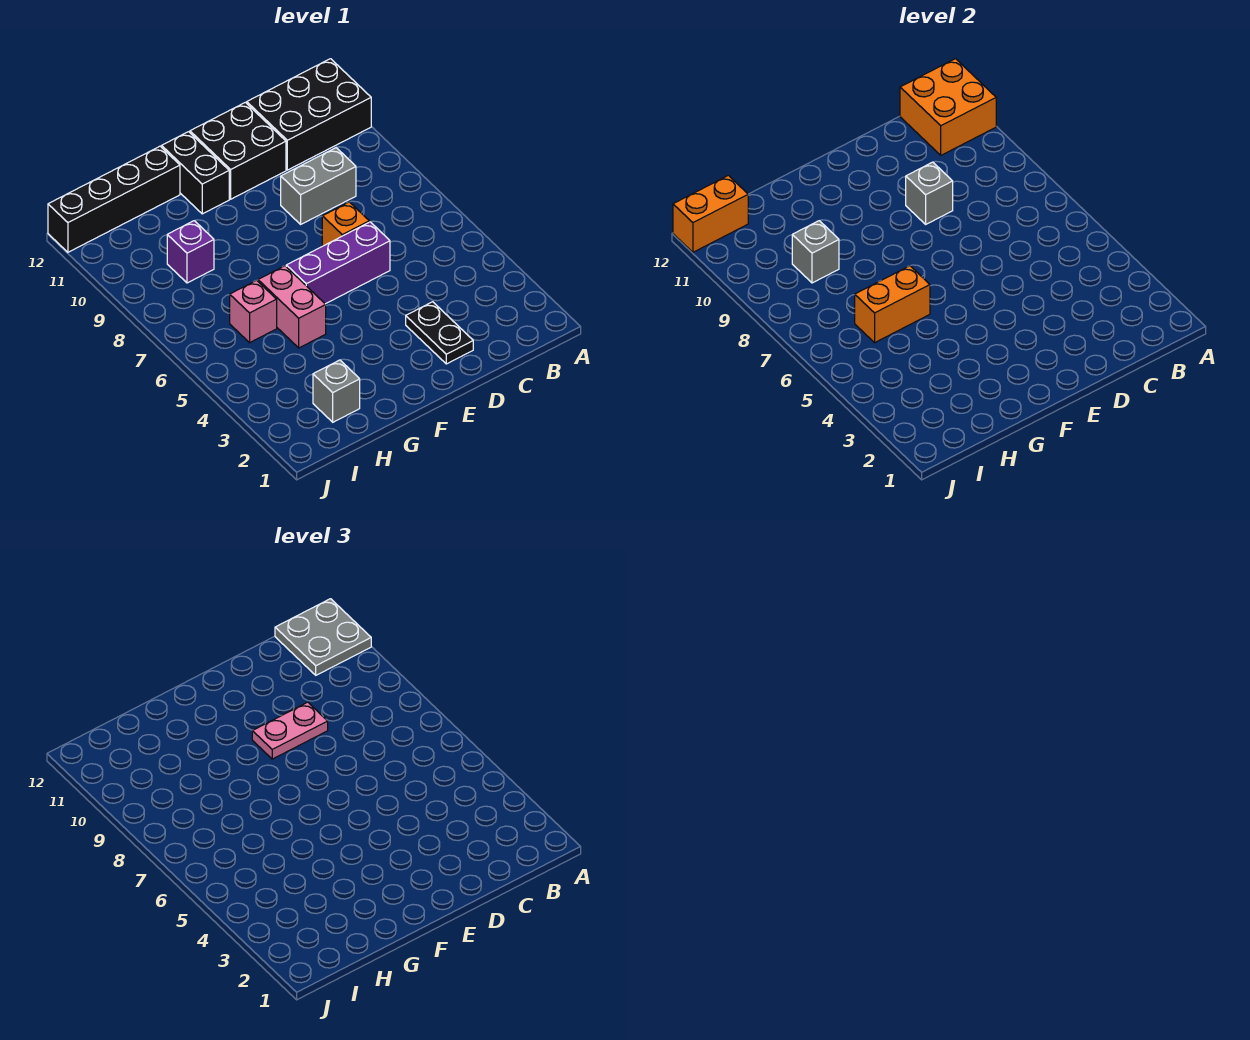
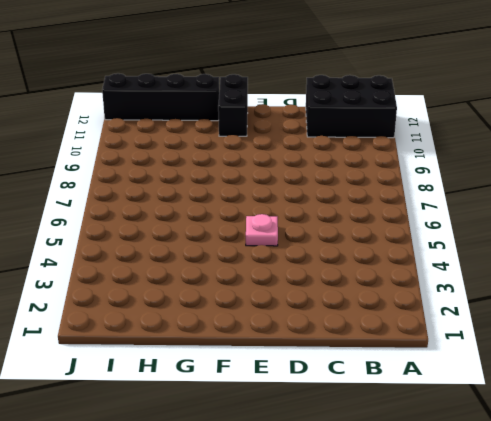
pink 1x1 plate [246,214,278,246] -> none
none -> grey 1x2 brick [281,148,356,224]
none -> black 1x2 plate [406,302,473,364]
none -> purple 1x3 brick [286,222,390,304]

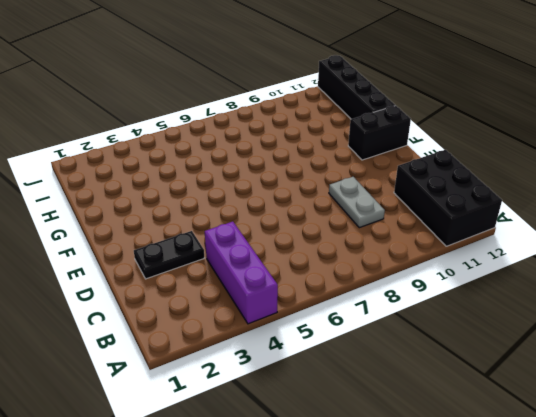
purple 1x3 brick [205,222,278,324] -> purple 1x3 brick moved to [286,222,390,304]
grey 1x2 plate [329,177,385,228] -> grey 1x2 brick [281,148,356,224]
none -> orange 1x1 brick [322,202,369,246]
none -> black 2x2 brick [190,102,286,199]
none -> pink 1x2 brick [258,266,326,348]

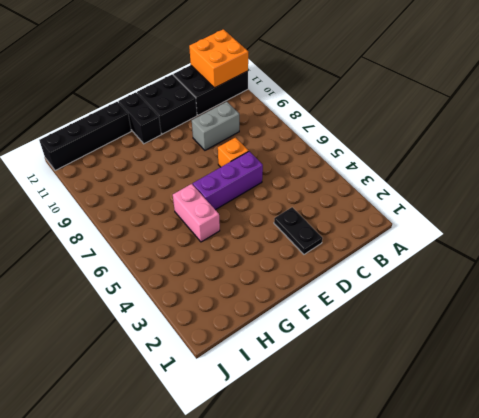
none -> grey 1x1 brick [313,360,360,422]
none -> pink 1x1 brick [230,280,277,343]
none -> purple 1x1 brick [167,221,214,283]

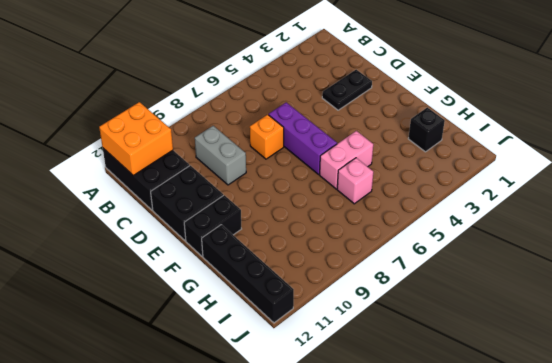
black 1x1 brick [408,107,445,152] -> grey 1x1 brick [313,360,360,422]
none -> purple 1x1 brick [167,221,214,283]
none -> grey 1x1 brick [906,162,953,224]
none -> orange 1x2 brick [855,266,930,343]

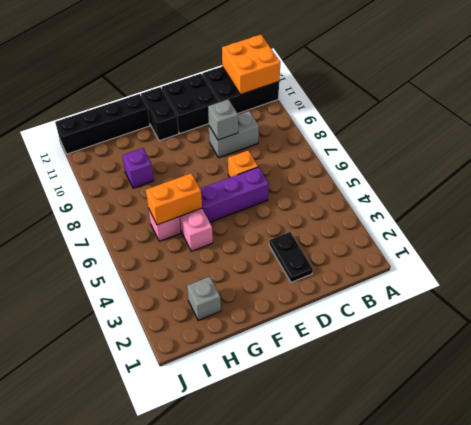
none -> grey 1x1 brick [792,221,839,283]
none -> orange 1x2 brick [673,175,748,252]
none -> grey 2x2 plate [275,599,371,675]

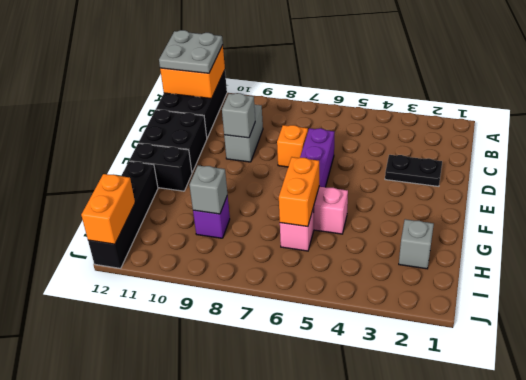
none -> pink 1x2 plate [252,702,328,759]

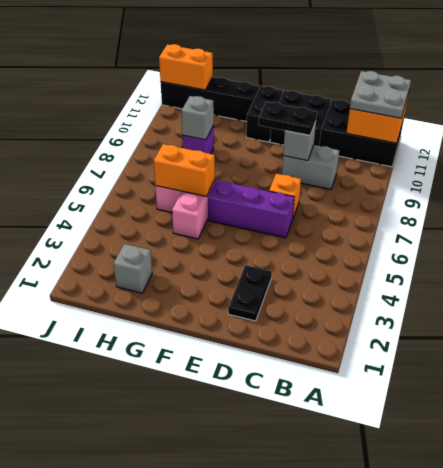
black 1x2 plate [259,102,317,135] -> pink 1x2 plate [252,702,328,759]

